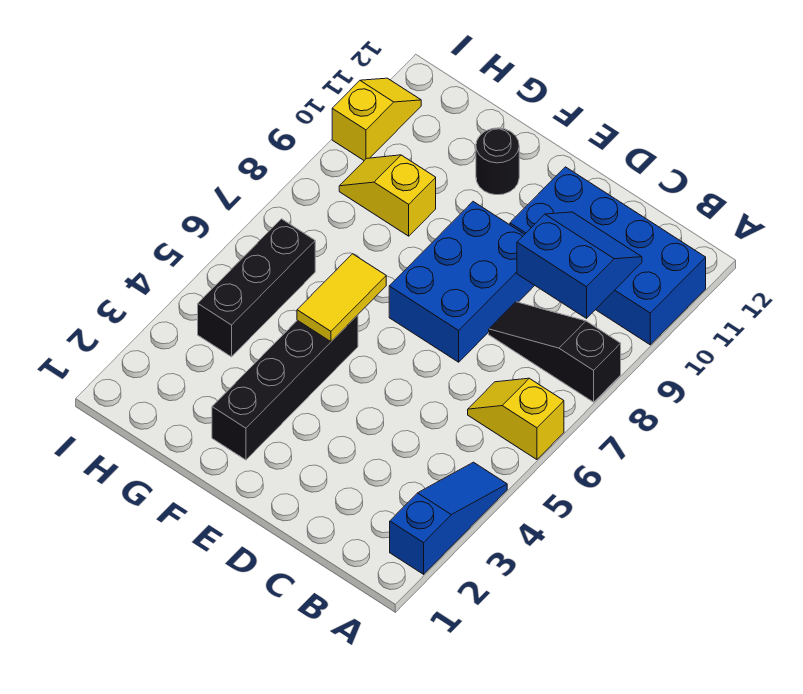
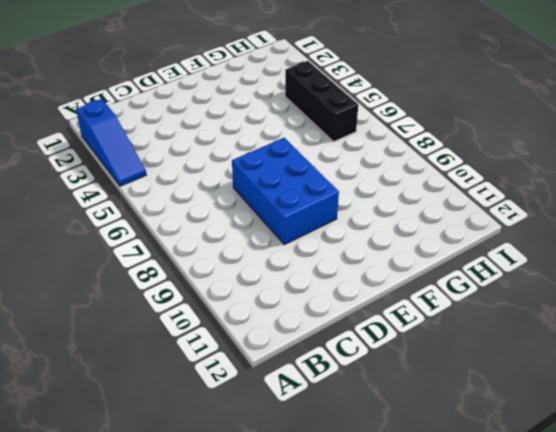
none -> yellow 1x2 slope [468,378,564,459]
none -> black 1x3 slope [489,302,621,402]
none -> blue 2x4 brick [510,167,706,345]

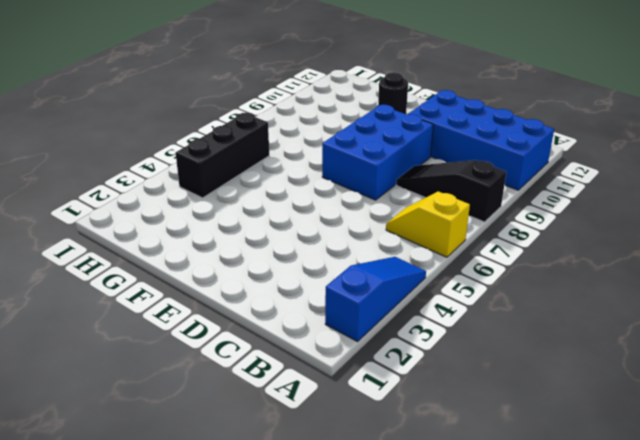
none -> black 1x4 brick [212,315,358,460]
none -> yellow 1x2 slope [339,155,436,236]
none -> yellow 1x2 slope [332,78,421,160]

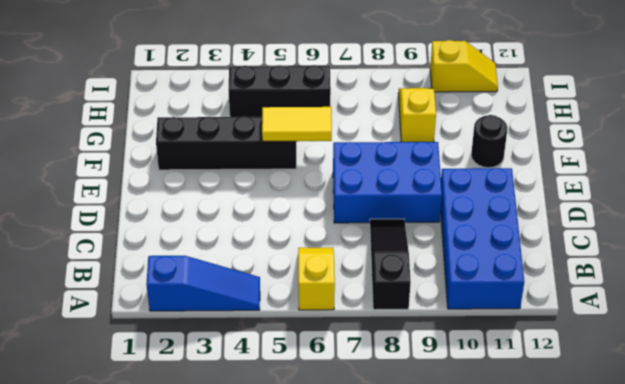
none -> blue 2x2 slope [517,212,642,318]

